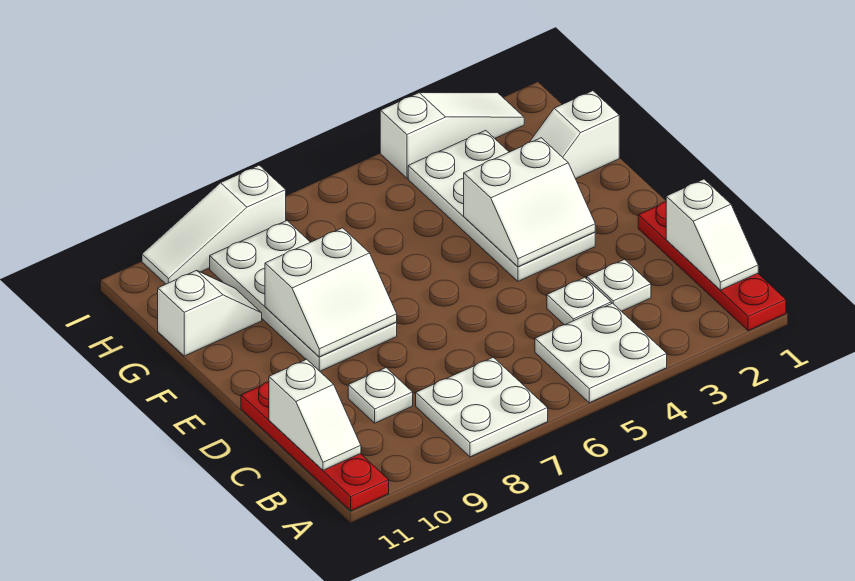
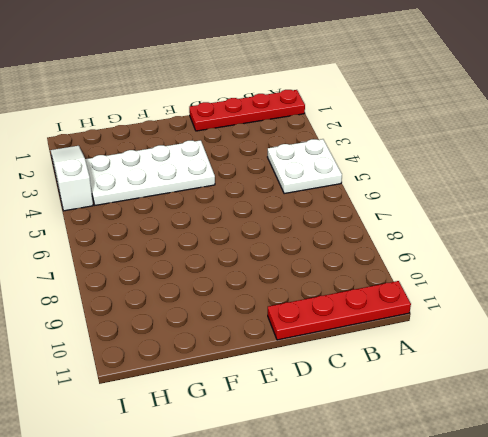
none -> white 2x2 plate [416,357,548,457]
none -> white 1x1 plate [587,259,651,311]
none -> white 1x1 plate [547,277,611,325]

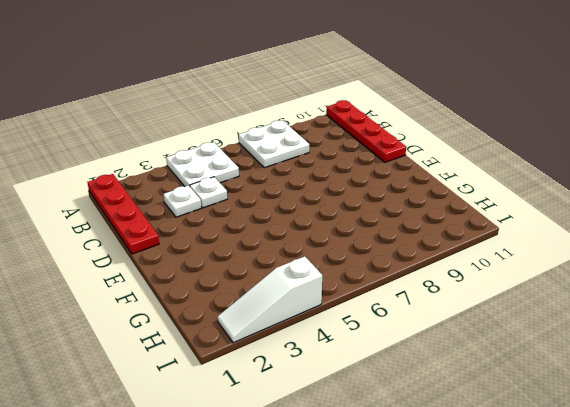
none -> white 1x1 plate [348,368,413,423]
none -> white 2x4 plate [408,130,595,281]
none -> white 2x4 plate [210,221,397,371]

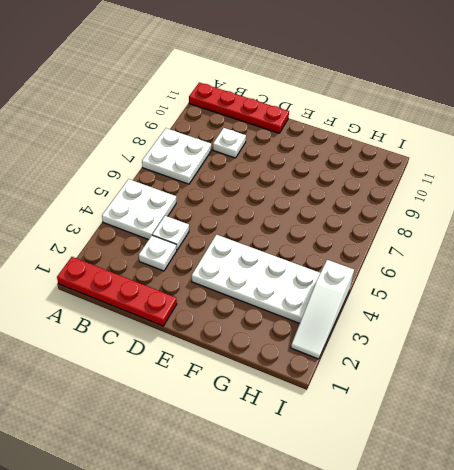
none -> white 2x4 plate [210,221,397,371]
none -> white 1x2 slope [530,91,619,179]
none -> white 1x2 slope [158,270,262,356]

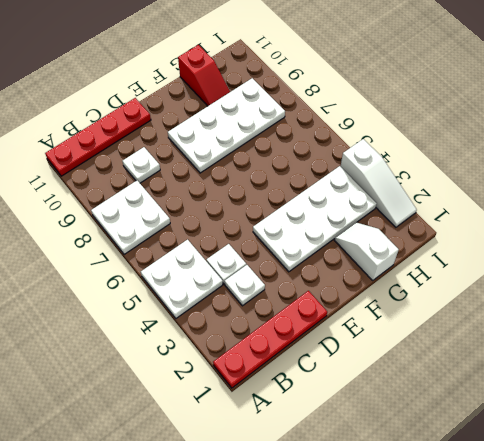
red 1x2 slope [178,45,230,106] -> white 1x2 slope [158,270,262,356]
none -> white 1x3 slope [142,165,286,284]
none -> white 1x2 slope [666,179,758,290]
none -> white 1x2 slope [269,359,361,470]

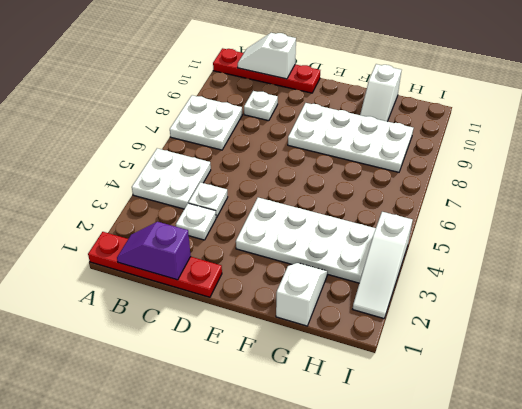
purple 1x2 slope [117,222,191,280] -> white 1x2 slope [666,179,758,290]
none -> white 1x3 slope [142,165,286,284]
none -> white 2x2 slope [464,138,595,267]
none -> white 2x2 slope [265,228,397,357]

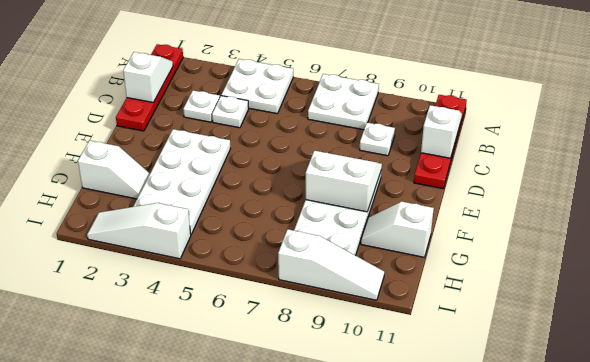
none -> white 2x2 slope [464,138,595,267]

